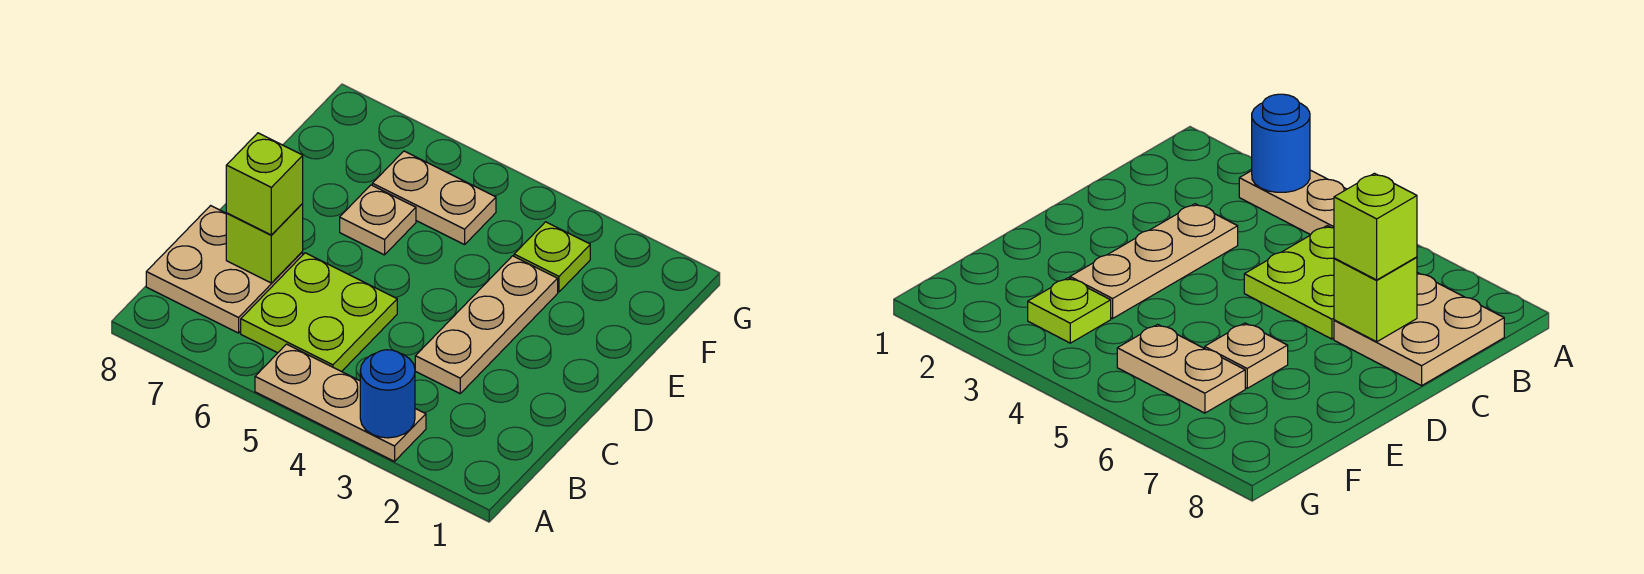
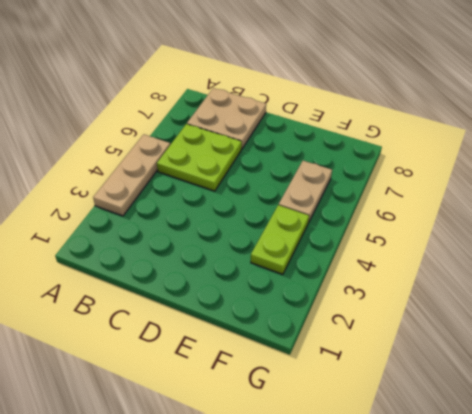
lime 1x2 plate [251,205,309,274] -> lime 1x1 plate [514,222,590,292]
none -> tan 1x3 plate [415,256,558,393]
none -> tan 1x1 plate [340,185,416,255]

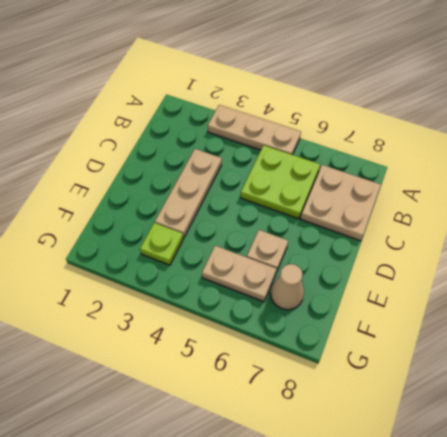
tan 1x1 cone [271,264,304,310] -> none
none -> blue 1x1 round brick [360,350,415,438]
none -> lime 1x1 brick [226,204,303,283]

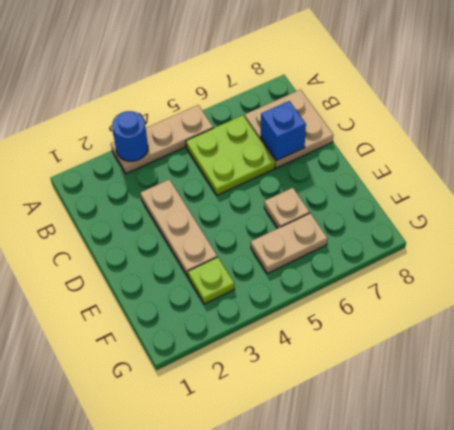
blue 1x1 brick [261,101,306,160] -> lime 1x1 brick [226,204,303,283]
none -> lime 1x1 brick [226,133,303,235]

